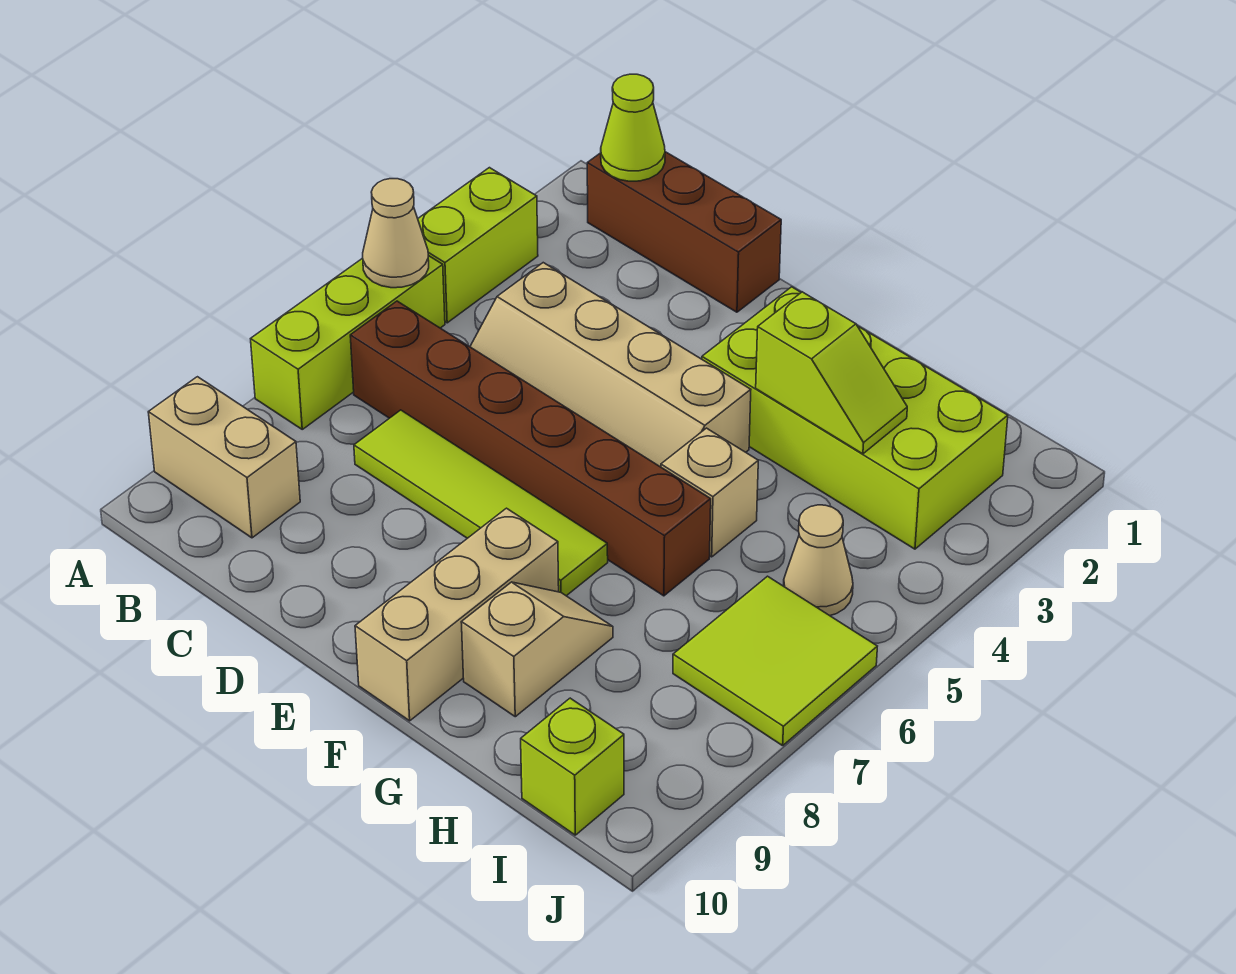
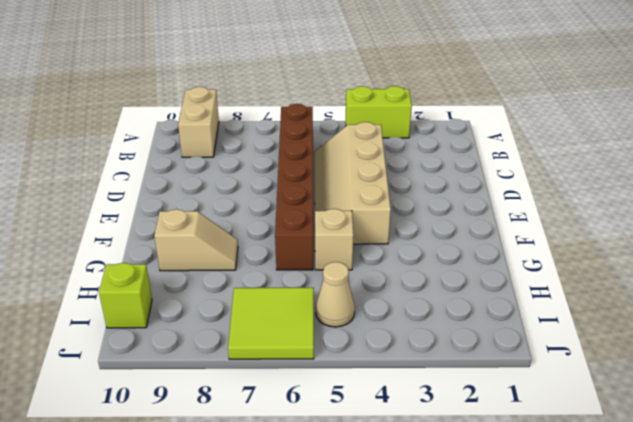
none -> lime 1x3 brick [251,256,445,429]
none -> brown 1x3 brick [587,152,781,312]
none -> lime 1x4 tile [354,410,608,596]

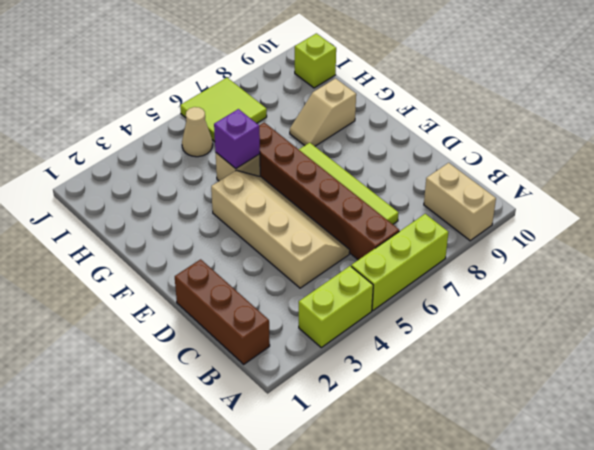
purple 1x1 brick [214,109,260,169] -> none
none -> lime 2x4 brick [702,287,1008,549]
none -> tan 1x3 brick [355,508,559,721]
none -> tan 1x1 cone [363,179,429,288]

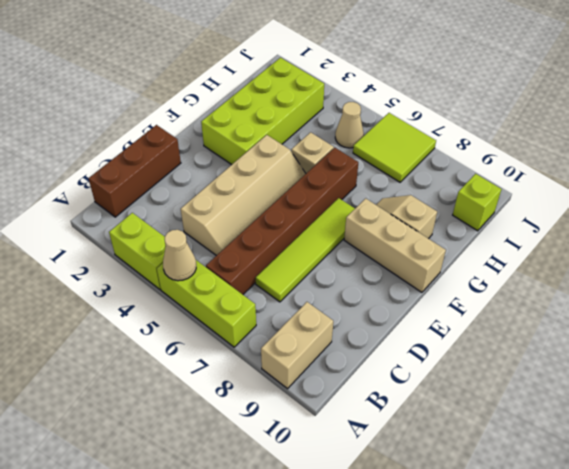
none -> lime 1x1 cone [601,74,665,181]
none -> lime 1x2 slope [756,292,907,454]

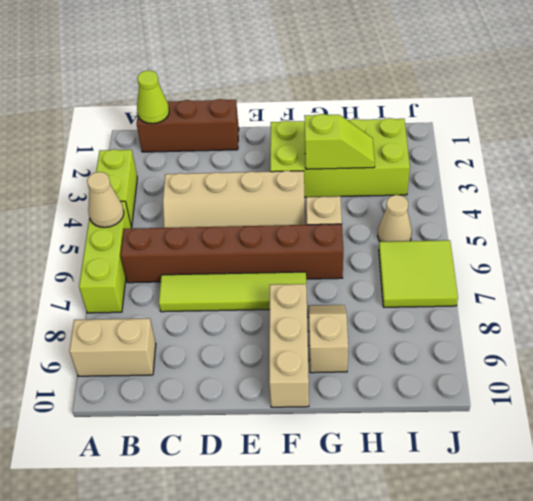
none -> lime 1x1 brick [521,698,624,835]

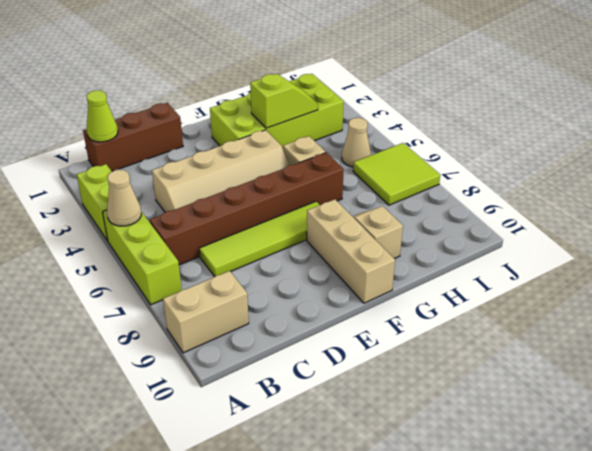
none -> lime 1x1 brick [521,698,624,835]

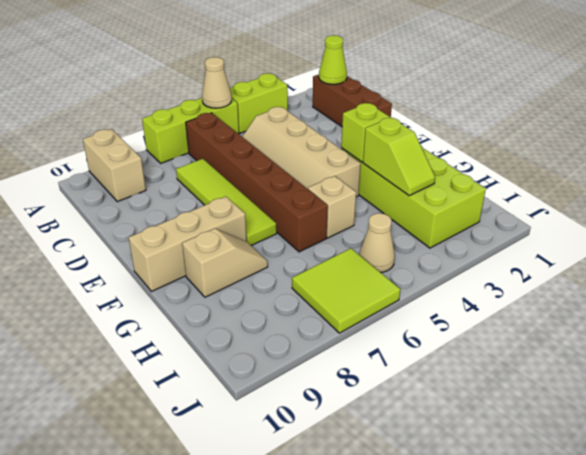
lime 1x1 brick [341,103,390,162] -> lime 1x1 brick moved to [521,698,624,835]

